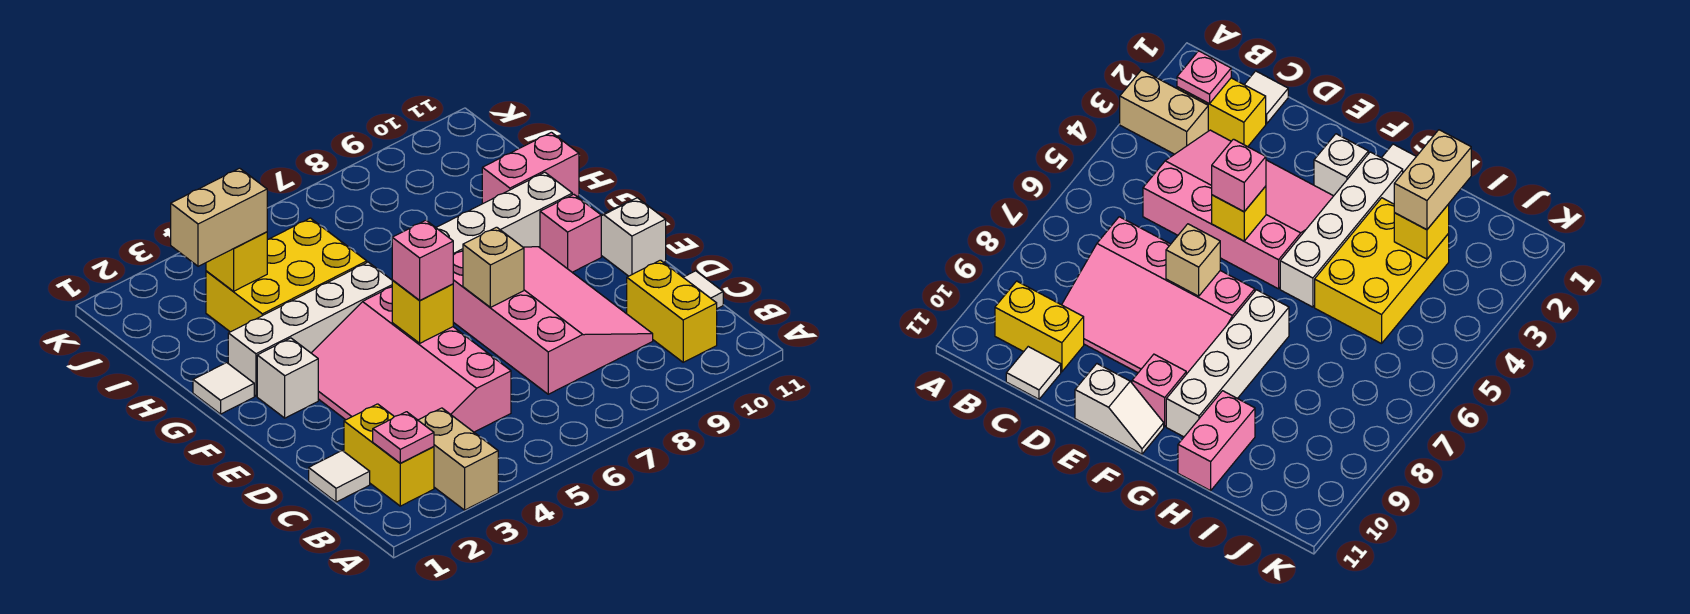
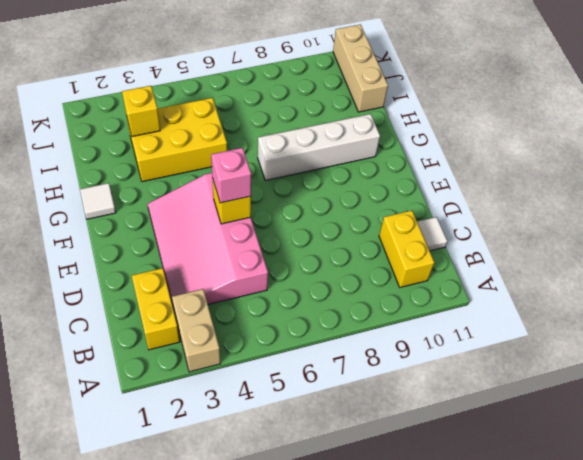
tan 1x3 brick [333,24,388,112] -> none
none -> white 1x1 tile [309,451,370,502]
none -> pink 3x4 slope [453,247,653,394]
none -> white 1x2 slope [601,198,666,276]

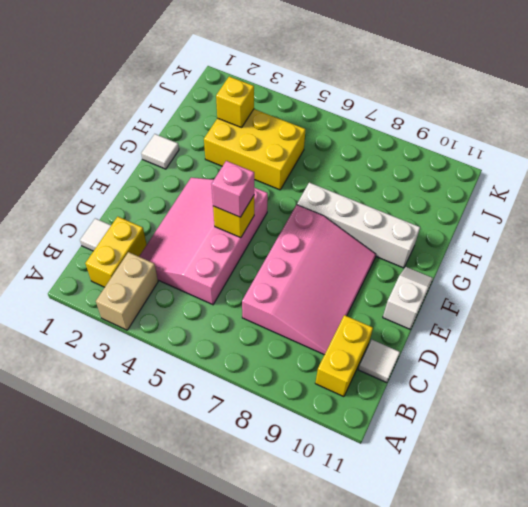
none -> white 1x1 brick [257,338,318,418]
none -> pink 1x1 brick [540,194,601,272]
none -> white 1x4 brick [228,262,392,396]

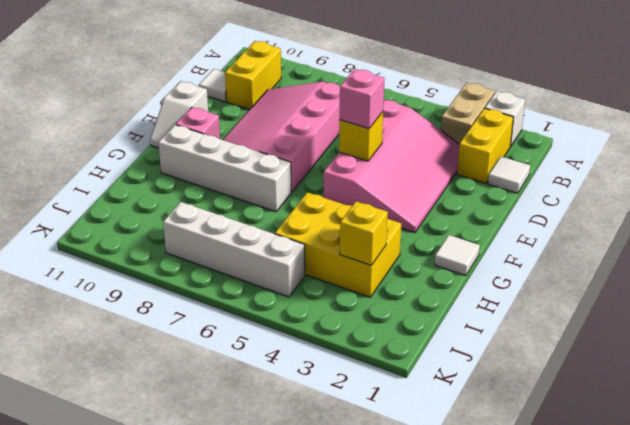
white 1x1 brick [485,91,525,146] -> white 1x1 brick moved to [257,338,318,418]
white 1x4 brick [163,202,305,297] -> white 1x4 brick moved to [228,262,392,396]
none -> pink 1x2 brick [482,132,579,204]
none -> pink 1x1 plate [373,412,434,463]
none -> tan 1x1 brick [463,227,524,307]

